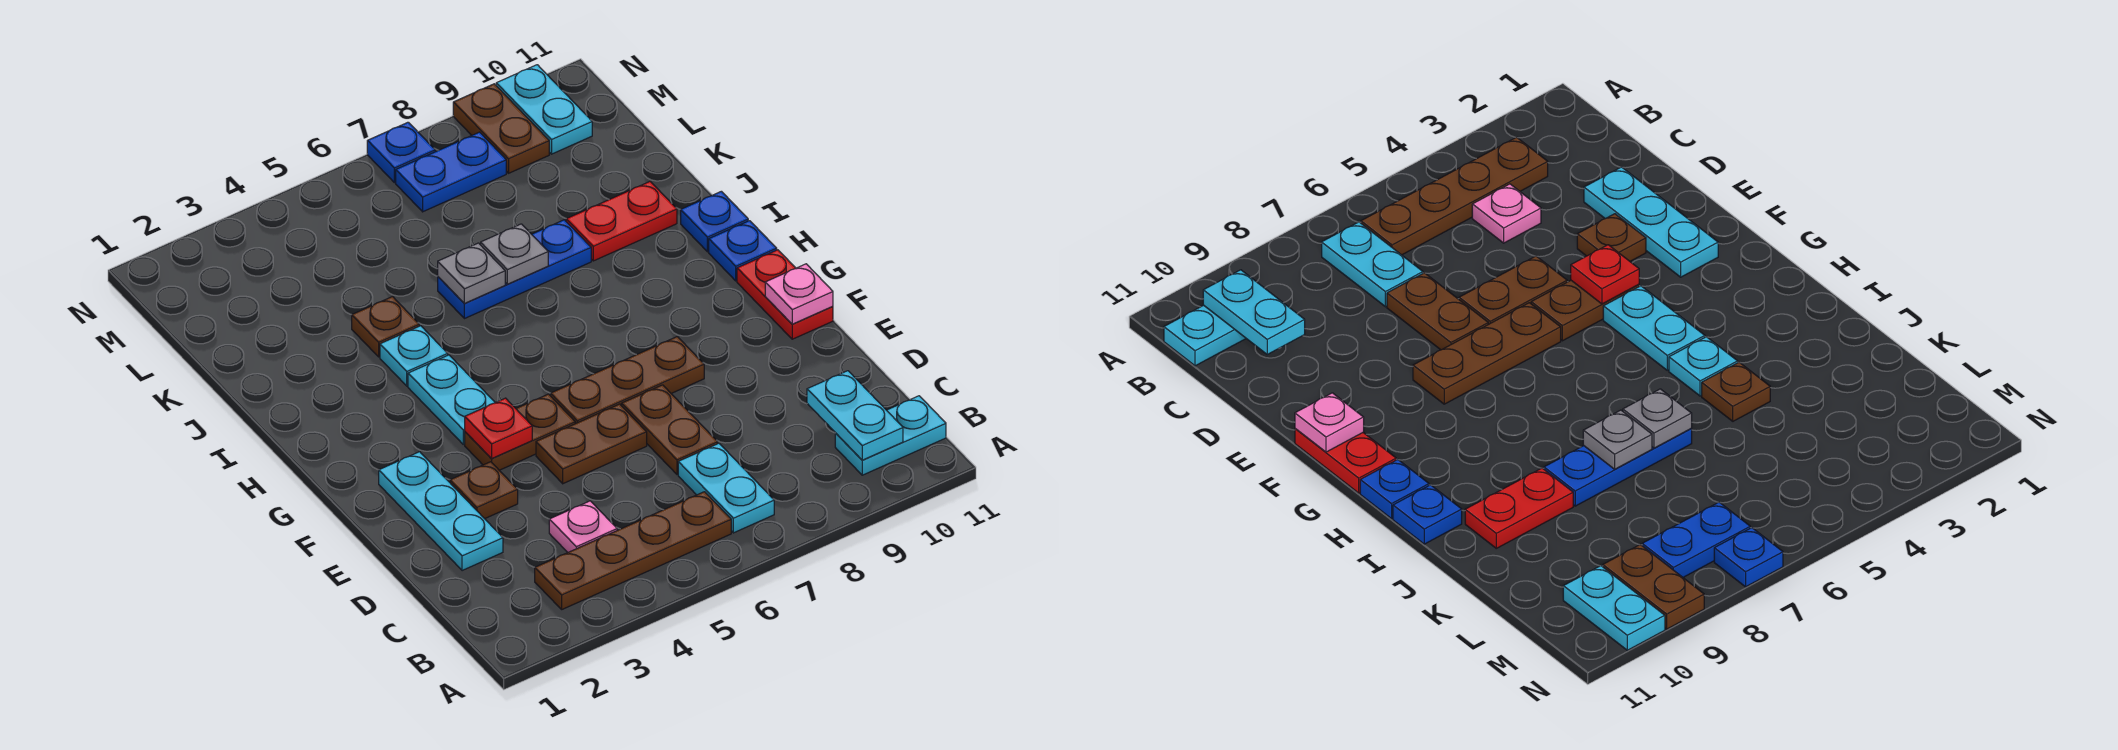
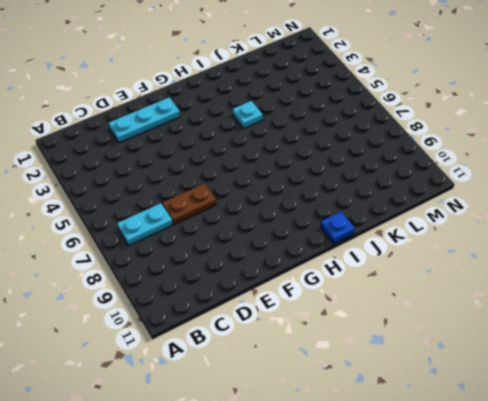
none -> brown 1x4 plate [535,492,731,609]
none -> cyan 1x2 plate [835,396,946,475]
none -> pink 1x1 plate [549,501,617,552]

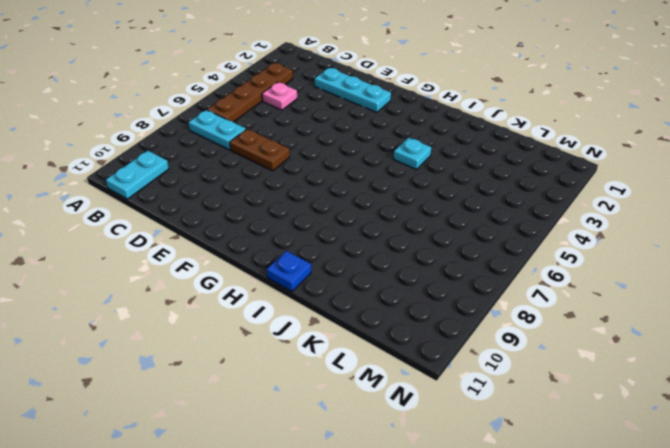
none -> brown 1x1 plate [450,462,518,519]
none -> brown 1x2 plate [536,404,647,484]
none -> brown 1x2 plate [465,394,575,470]

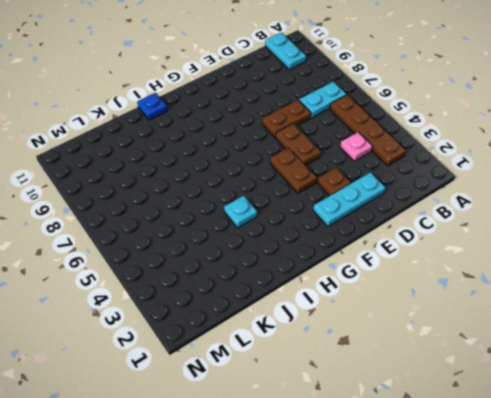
none -> brown 1x3 plate [551,337,704,424]
none -> red 1x2 plate [737,250,833,339]
none -> cyan 1x2 plate [408,355,495,444]

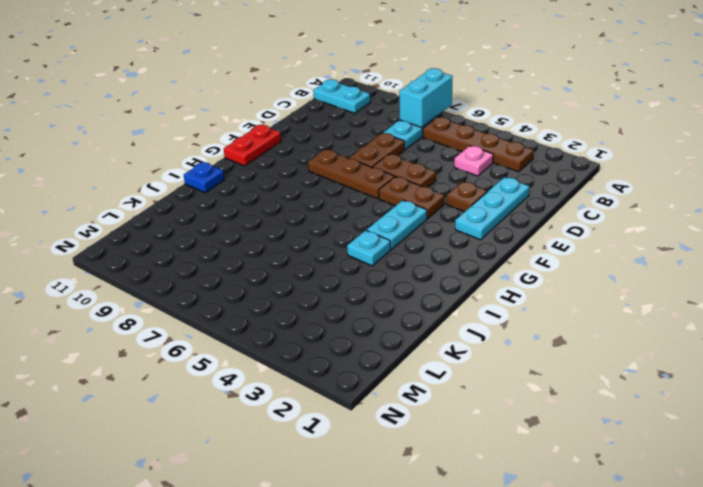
cyan 1x2 brick [399,68,453,127] -> none
none -> blue 1x1 plate [709,221,777,281]
none -> brown 1x1 plate [352,297,419,357]
none -> blue 1x3 plate [438,220,591,319]

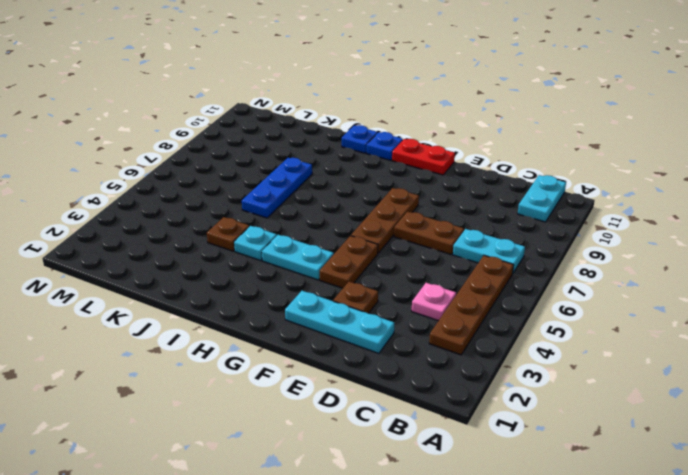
none -> brown 1x2 plate [536,404,647,484]
none -> red 1x2 plate [566,182,677,261]
none -> blue 1x2 plate [396,132,506,212]

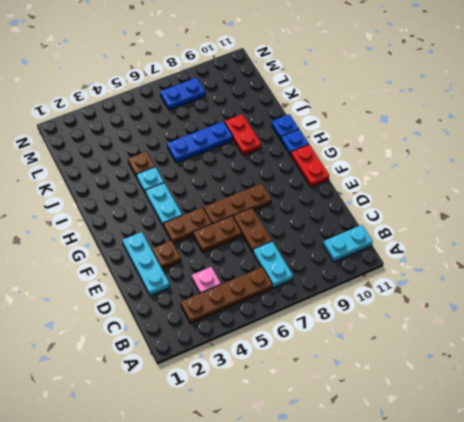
red 1x2 plate [225,114,261,155] -> red 1x2 plate turned to [566,182,677,261]
none -> brown 1x2 plate [453,84,549,173]
none -> cyan 1x2 plate [496,65,592,154]
none -> blue 1x1 plate [367,122,435,183]

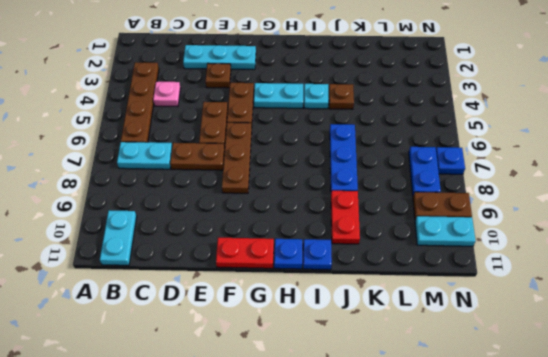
none -> cyan 1x2 plate [807,371,903,460]
none -> red 1x1 plate [465,398,532,458]
none -> pink 1x1 plate [765,264,833,324]

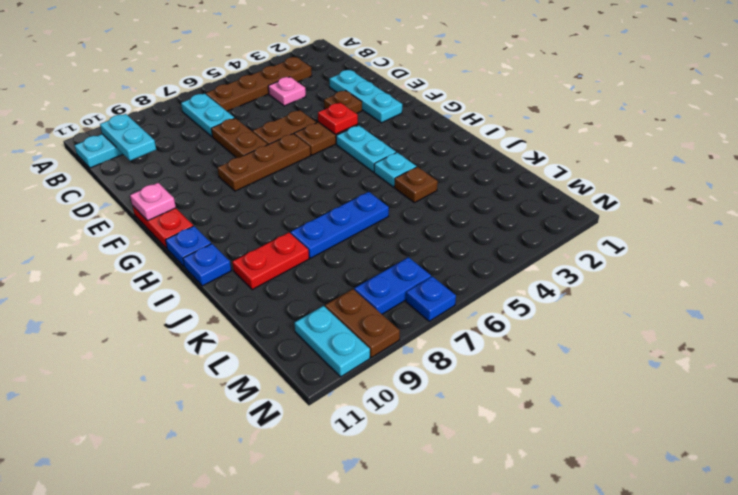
none -> grey 1x1 plate [438,243,505,303]
none -> grey 1x1 plate [481,224,548,284]

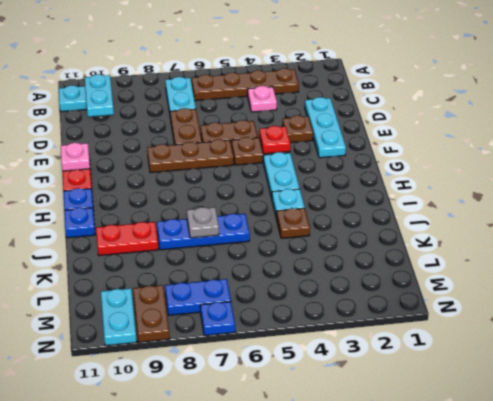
none -> grey 1x1 plate [438,243,505,303]

